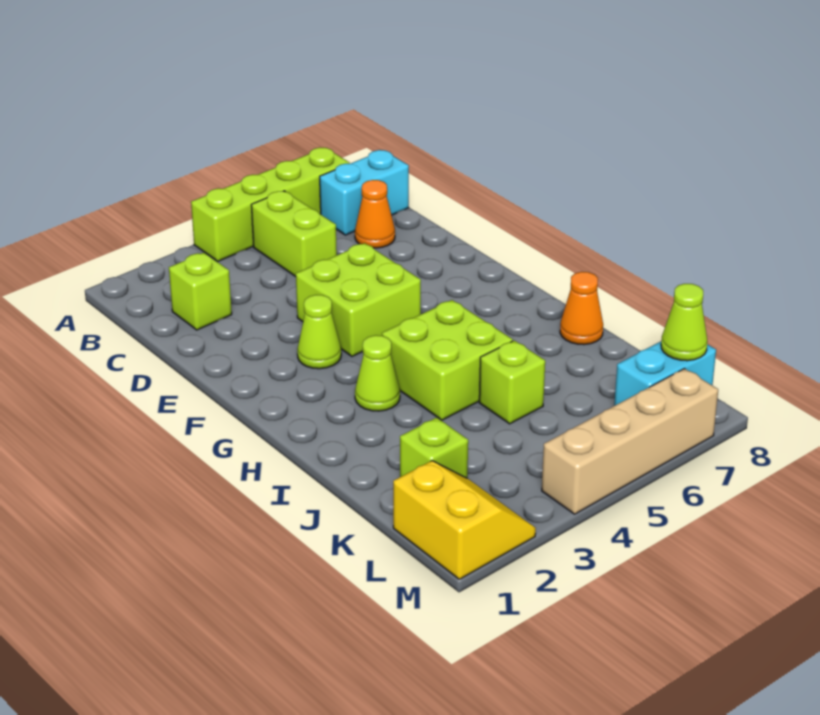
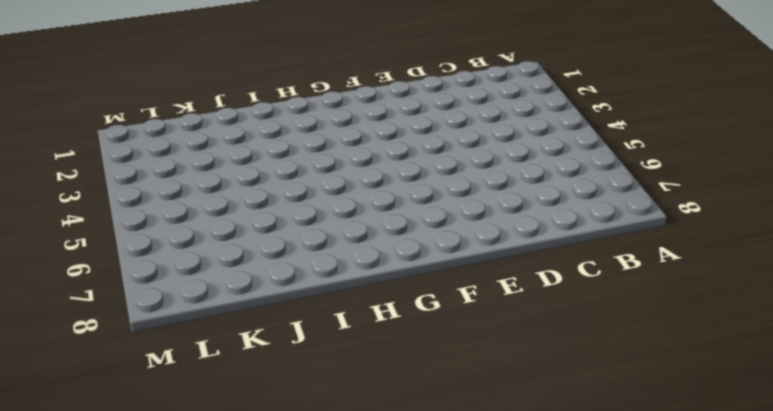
none -> lime 1x4 brick [191,148,350,261]
none -> lime 1x2 brick [251,191,337,276]
none -> cyan 1x2 brick [320,150,409,235]

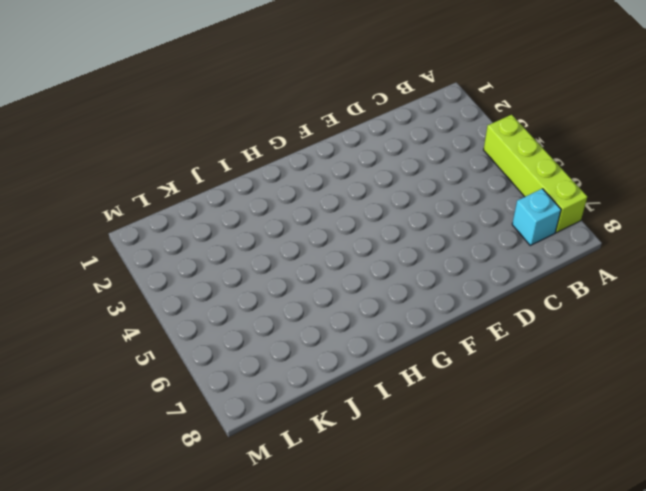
cyan 1x1 brick [512,189,561,245] -> cyan 1x2 brick [320,150,409,235]
none -> lime 1x2 brick [251,191,337,276]
none -> lime 1x1 brick [169,253,232,330]
none -> orange 1x1 cone [355,180,395,248]

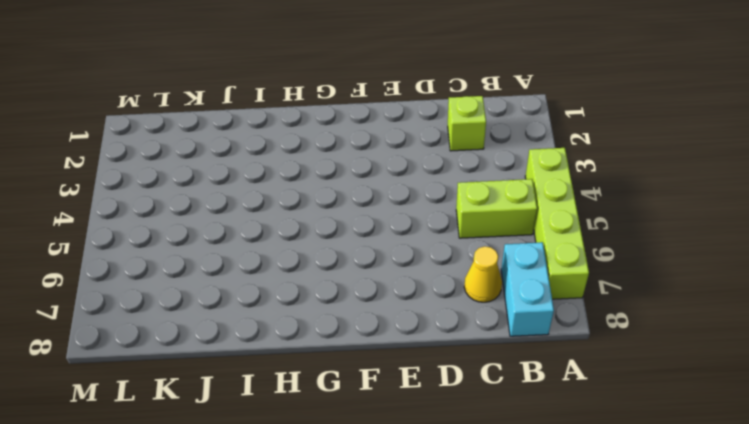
yellow 1x1 cone [464,246,502,302] -> orange 1x1 cone [355,180,395,248]
none -> lime 2x2 brick [296,243,421,356]
none -> lime 1x1 cone [297,295,341,369]
none -> lime 1x1 cone [355,335,400,411]

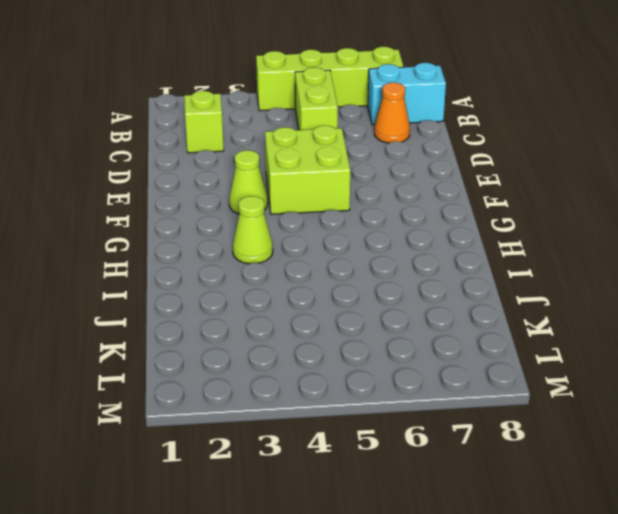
none -> lime 2x2 brick [382,300,513,420]
none -> orange 1x1 cone [560,272,603,345]
none -> lime 1x1 brick [479,340,545,424]

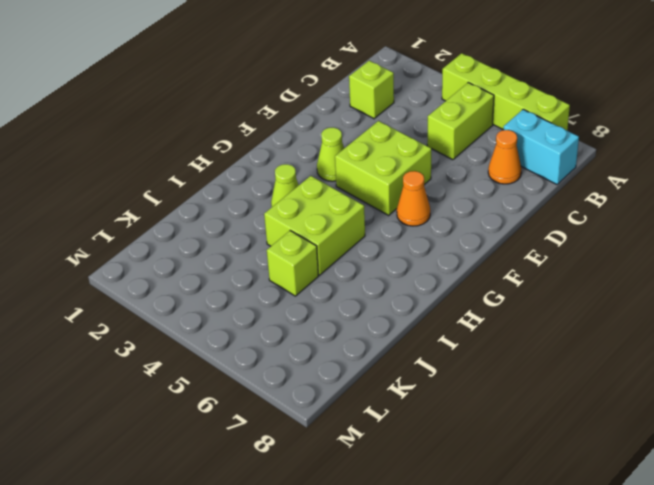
orange 1x1 cone [397,171,430,226] -> orange 1x1 cone moved to [560,272,603,345]
none -> lime 1x1 brick [400,417,468,478]
none -> yellow 2x2 slope [393,461,536,579]
none -> cyan 1x2 brick [614,342,716,406]

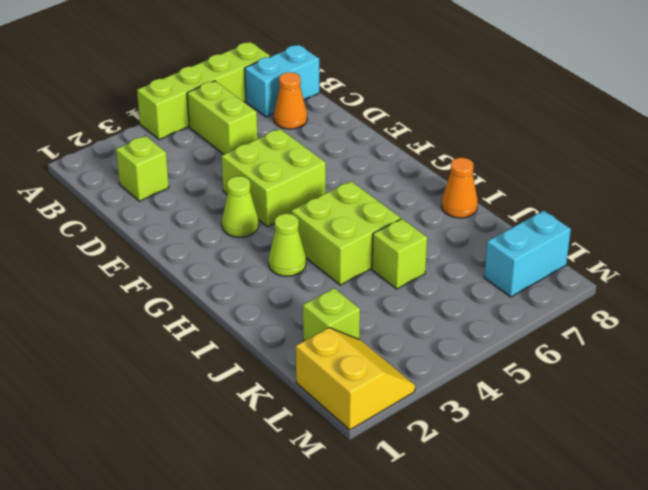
none -> tan 1x4 brick [542,369,718,514]
none -> lime 1x1 cone [661,284,707,361]

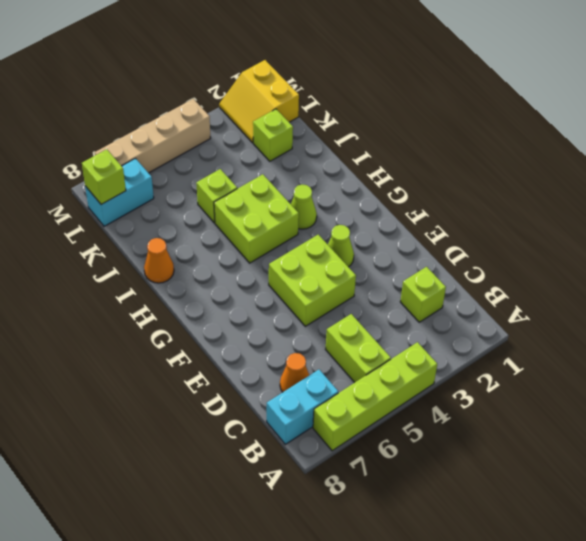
lime 1x1 brick [82,149,126,204] -> lime 1x1 cone [661,284,707,361]

